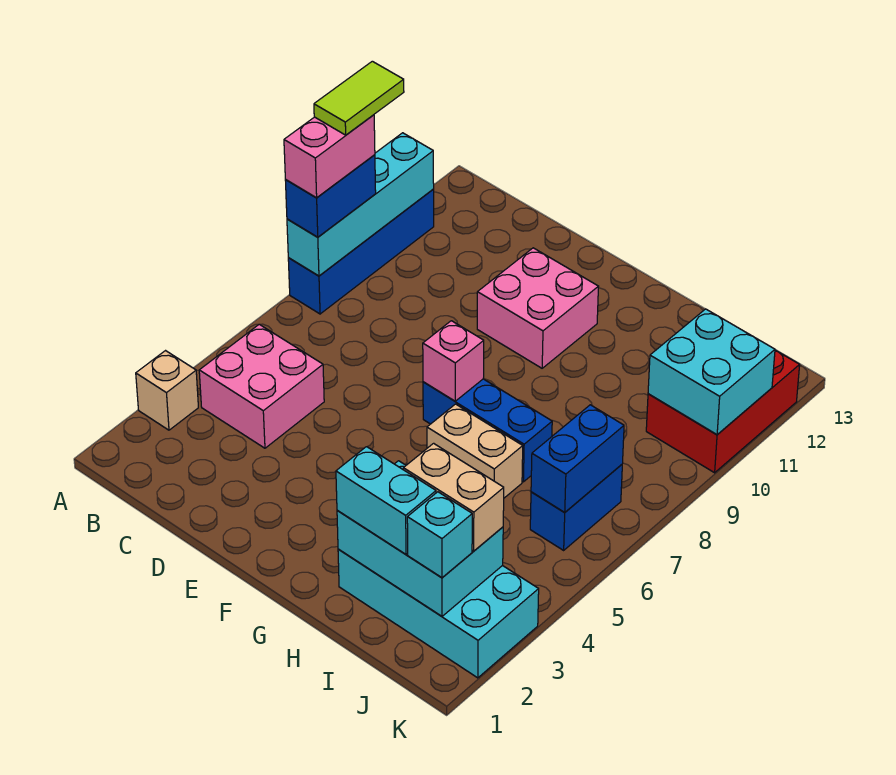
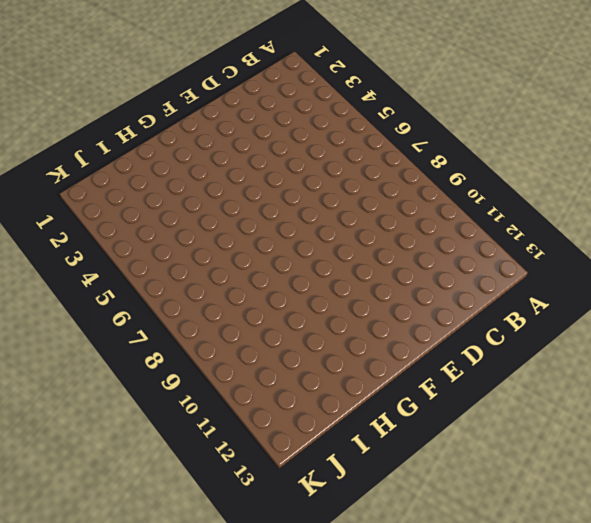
none -> tan 1x1 brick [136,351,198,430]
none -> blue 1x4 brick [288,190,434,314]
none -> pink 2x2 brick [199,324,324,448]

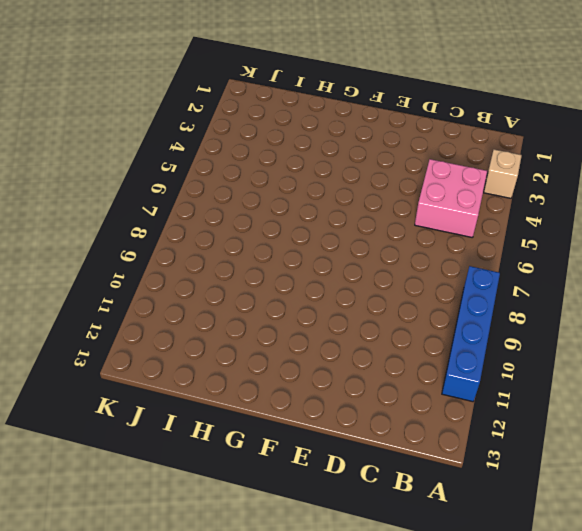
none -> pink 2x2 brick [477,248,598,368]
none -> blue 1x3 brick [423,379,552,482]
none -> tan 1x2 brick [427,404,523,498]

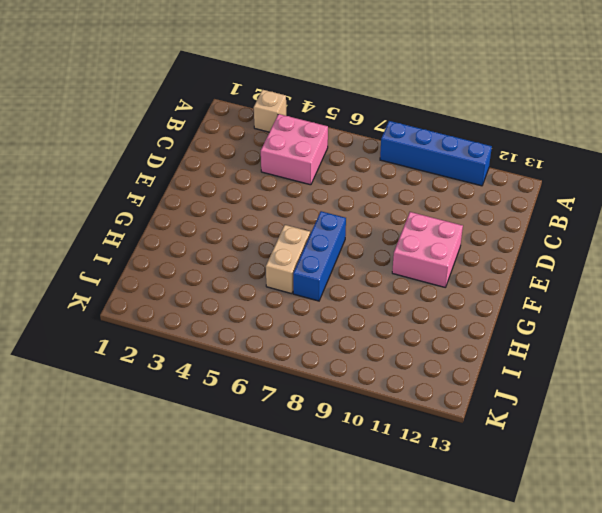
none -> cyan 2x4 brick [338,549,539,678]
none -> blue 1x2 brick [530,465,622,550]
none -> red 2x3 brick [646,350,800,473]

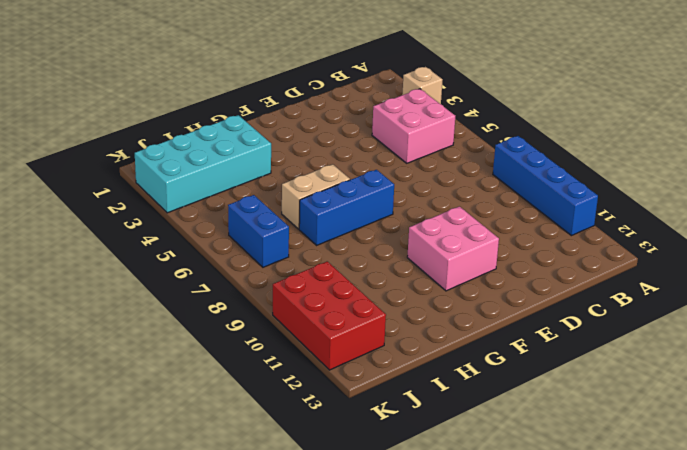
none -> cyan 1x4 brick [287,133,434,276]
none -> pink 1x1 brick [423,321,484,401]
none -> cyan 2x3 brick [337,461,503,616]

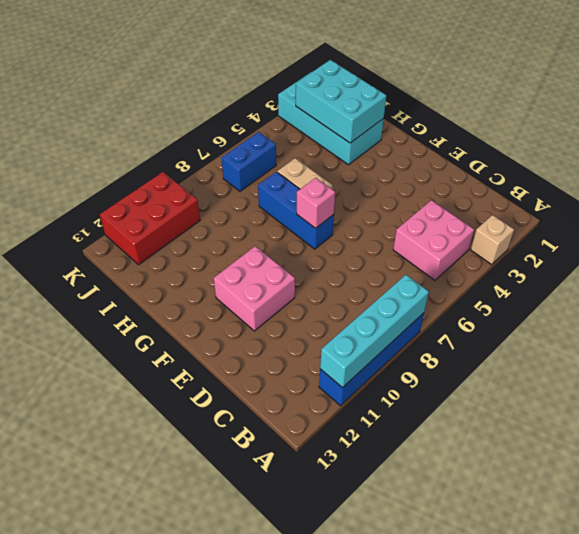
none -> blue 1x2 brick [531,405,624,512]
none -> cyan 2x2 brick [648,309,775,435]
none -> blue 1x2 brick [285,155,376,237]

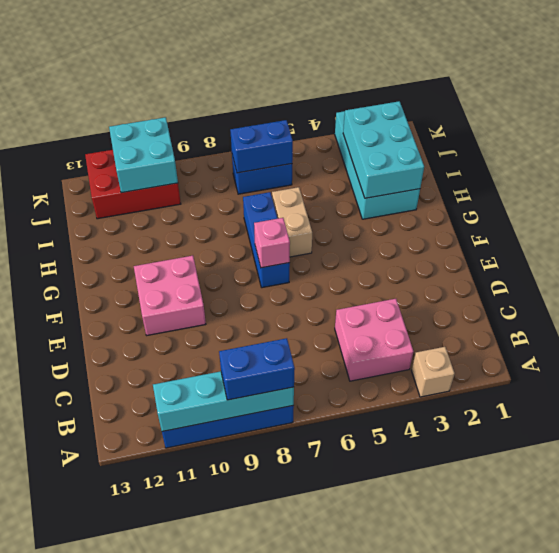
none -> cyan 1x2 brick [336,447,436,554]
none -> tan 1x2 brick [403,443,504,551]
none -> cyan 1x1 brick [407,492,472,578]

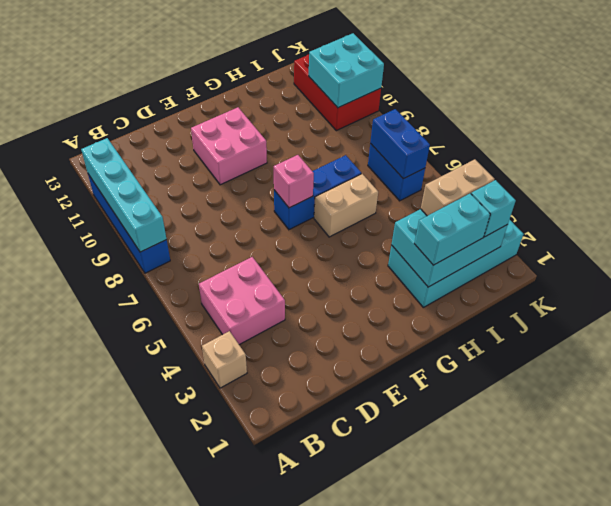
none -> blue 1x2 brick [285,155,376,237]
none -> pink 1x2 brick [284,115,375,198]
none -> lime 1x2 tile [314,61,404,135]

